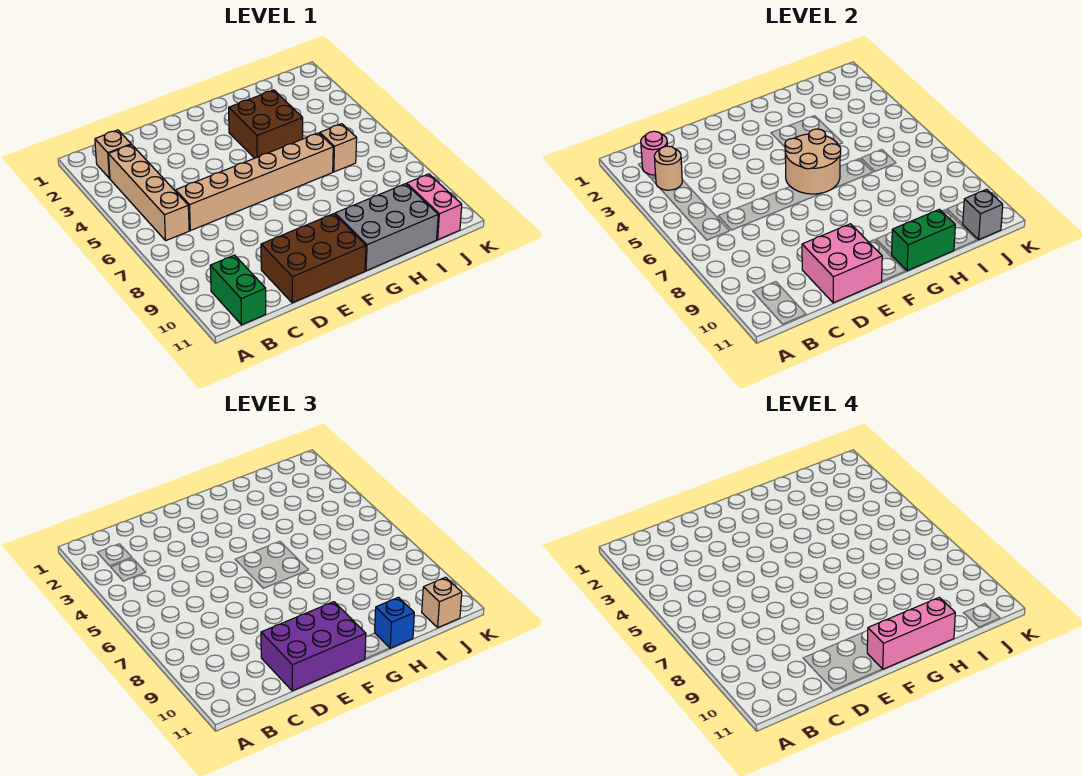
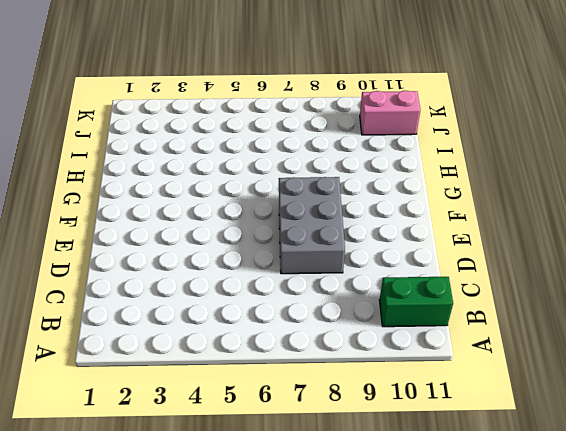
grey 2x3 brick [279,177,345,274] -> grey 2x3 brick moved to [335,184,438,271]
none -> tan 1x1 brick [95,130,131,178]
none -> tan 1x4 brick [108,145,189,240]
none -> tan 1x6 brick [176,133,333,231]

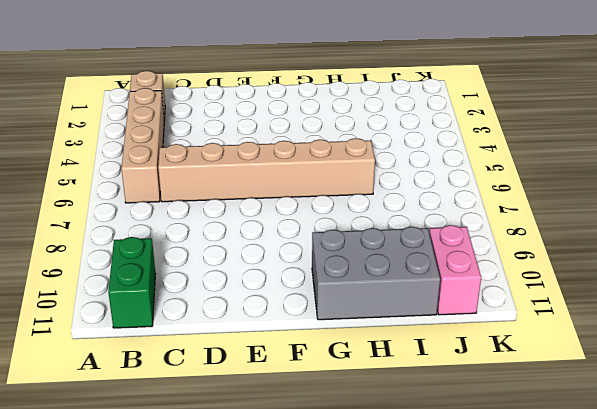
none -> brown 2x3 brick [261,214,366,303]
none -> brown 2x2 brick [229,90,303,158]
none -> tan 1x1 brick [320,124,357,172]

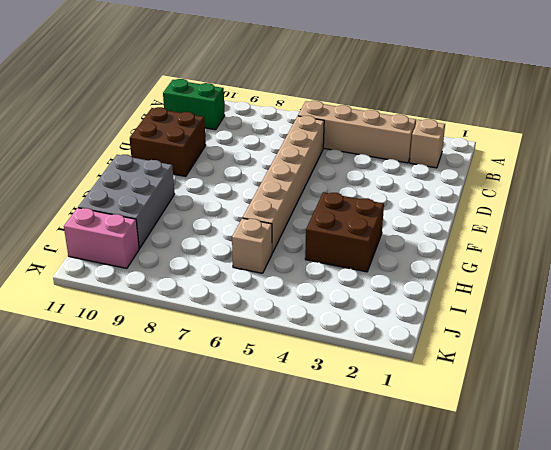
brown 2x2 brick [130,107,206,177] -> brown 2x3 brick [261,214,366,303]
none -> pink 1x1 round brick [641,131,667,175]
none -> tan 1x1 round brick [654,146,682,190]
none -> pink 2x2 brick [802,224,882,303]

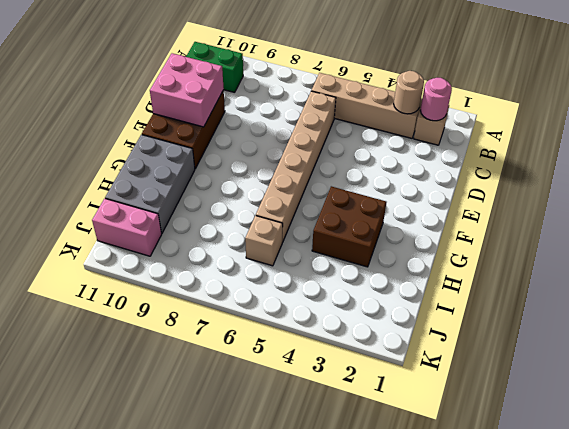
none -> tan 2x2 round brick [785,129,841,194]
none -> green 1x2 brick [891,209,955,271]
none -> grey 1x1 brick [963,189,1003,240]

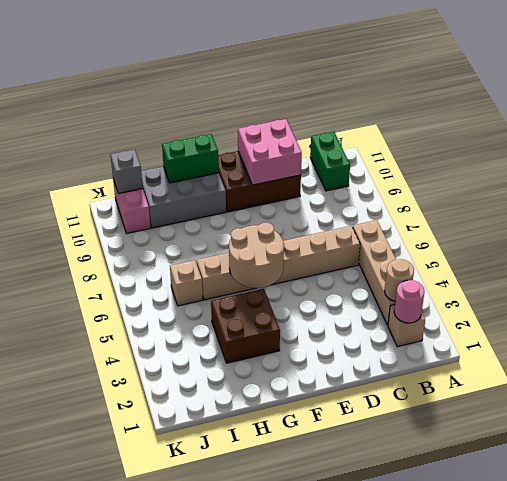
none -> purple 2x3 brick [261,602,366,691]
none -> blue 1x1 brick [375,597,414,648]
none -> tan 1x1 brick [422,577,462,628]

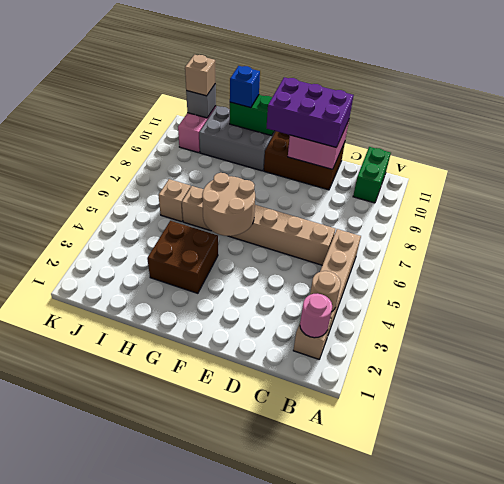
none -> pink 1x3 brick [867,597,955,669]

